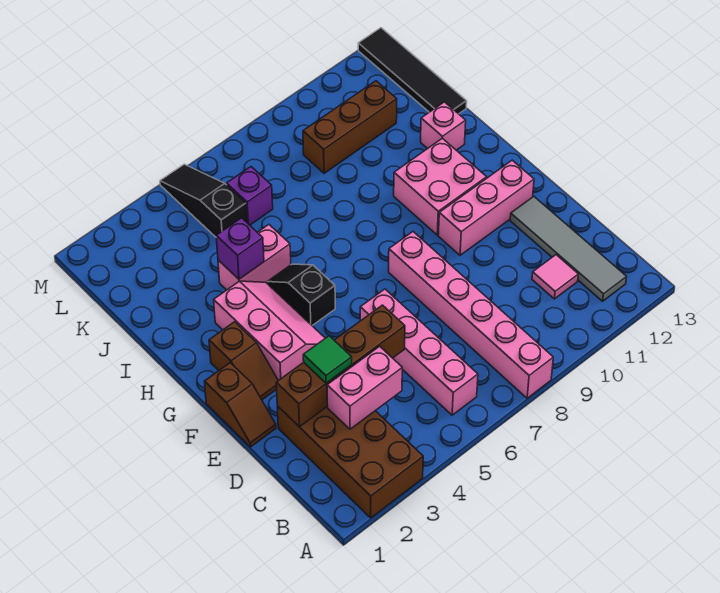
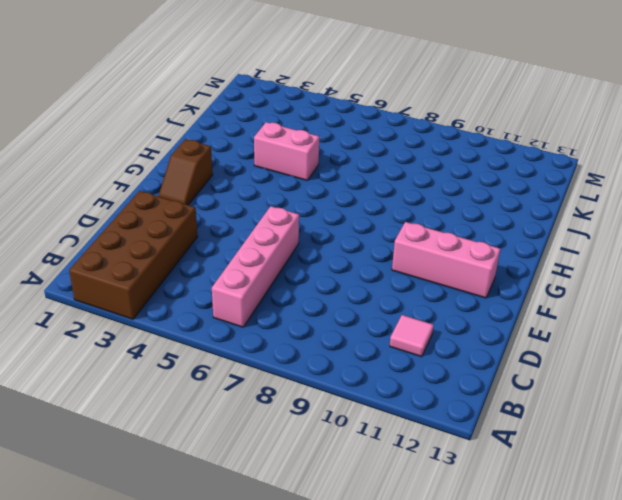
none -> pink 1x6 brick [389,232,553,398]
none -> grey 1x4 tile [510,197,627,301]
none -> brown 1x2 slope [205,363,276,447]

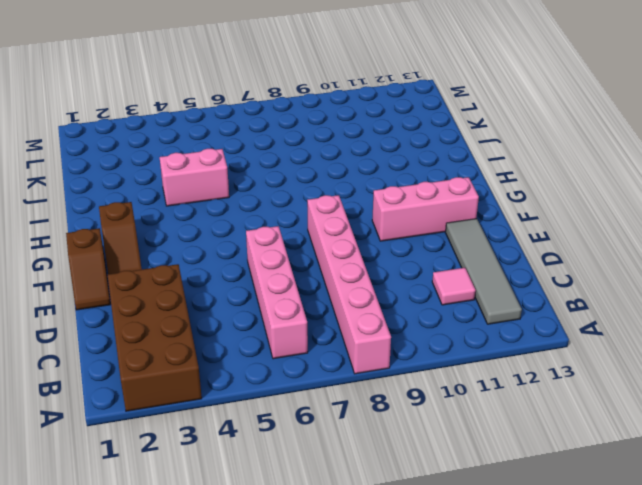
none -> pink 2x3 slope [214,281,325,381]
none -> black 1x2 slope [267,264,335,326]
none -> pink 2x2 brick [394,138,487,235]

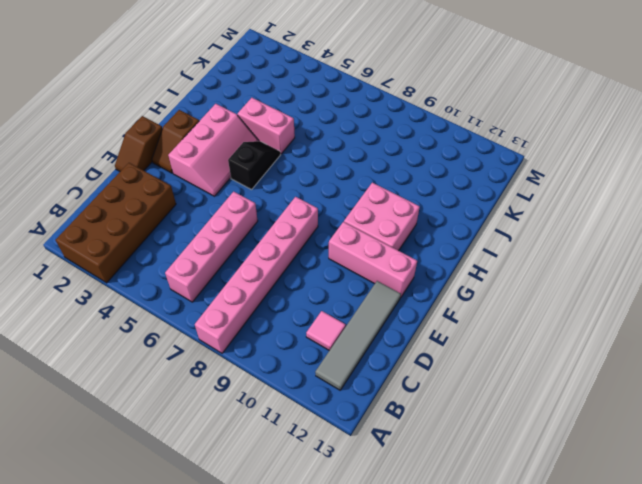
none -> pink 1x1 brick [421,102,466,150]
none -> black 1x4 tile [358,28,467,114]
none -> black 1x3 slope [160,164,247,237]

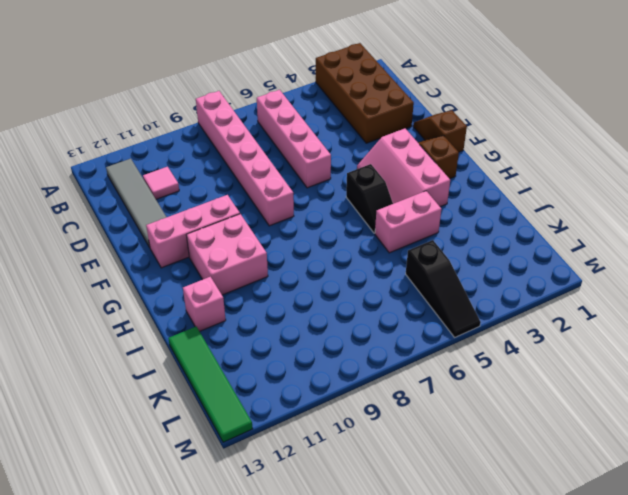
green 1x4 tile [168,326,253,442] -> black 1x4 tile [358,28,467,114]
none -> purple 1x1 brick [227,167,273,225]
none -> brown 1x3 brick [303,81,397,173]
none -> pink 1x2 brick [327,346,402,429]

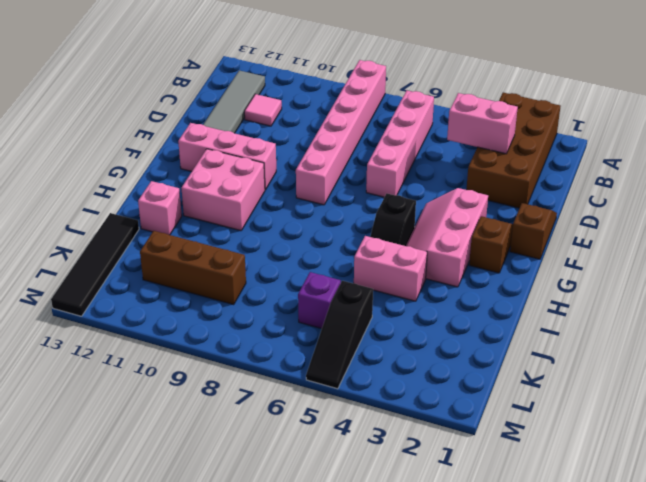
none -> brown 1x4 brick [276,305,405,427]
none -> purple 1x1 brick [216,218,264,279]
none -> green 1x1 tile [303,336,352,383]

